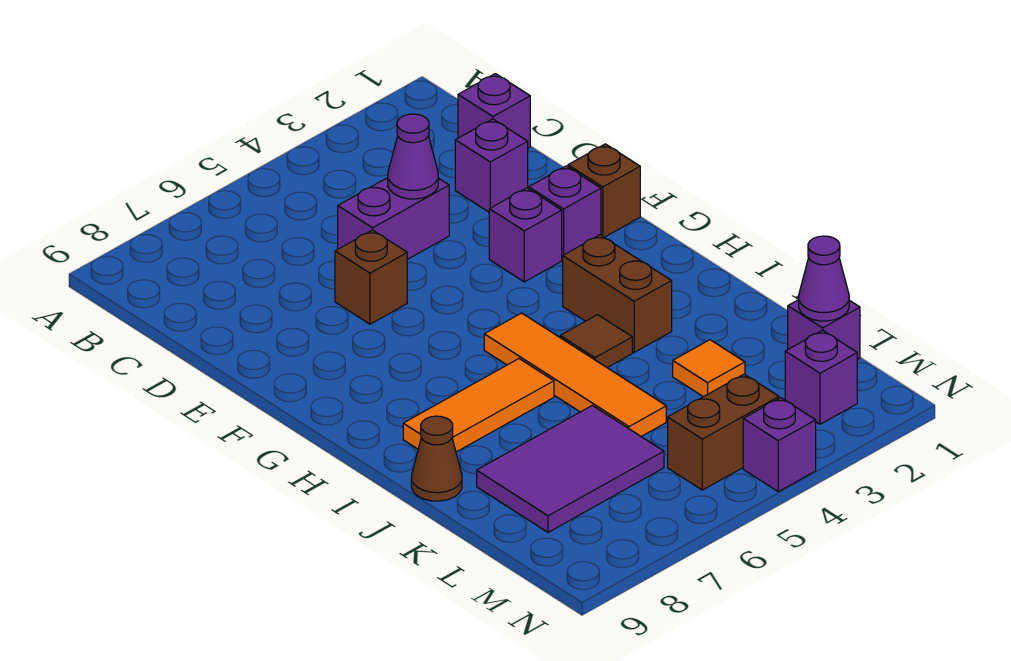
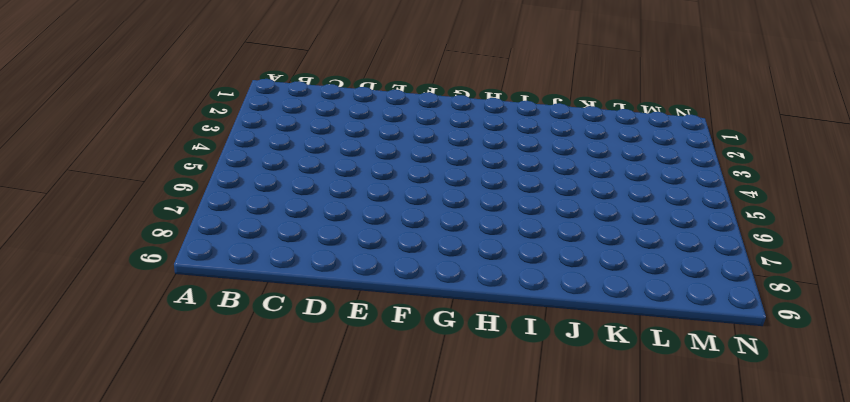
none -> purple 1x1 brick [458,74,530,148]
none -> purple 1x1 brick [455,119,528,212]
none -> purple 1x2 brick [338,178,449,259]

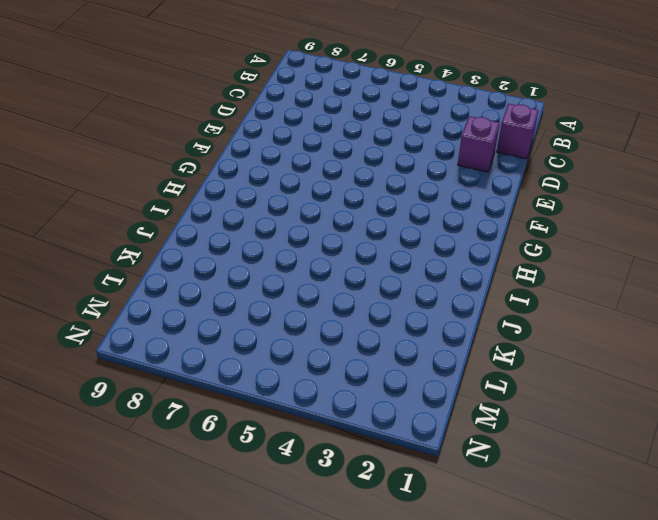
none -> purple 1x2 brick [338,178,449,259]
none -> brown 1x1 brick [335,230,407,324]
none -> brown 1x1 brick [568,144,640,237]

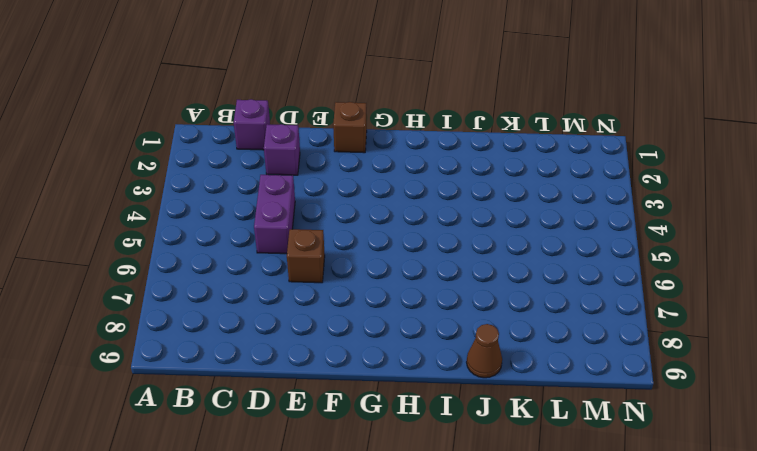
none -> purple 1x1 brick [529,166,601,259]
none -> purple 1x1 brick [489,188,562,282]
none -> brown 1x2 brick [563,235,672,352]

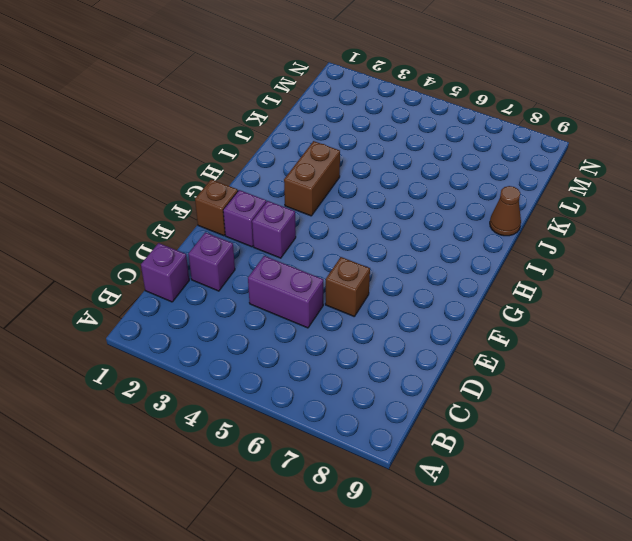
none -> orange 1x4 tile [484,313,666,436]
none -> brown 1x1 tile [560,315,632,368]
none -> orange 1x3 tile [403,359,554,452]

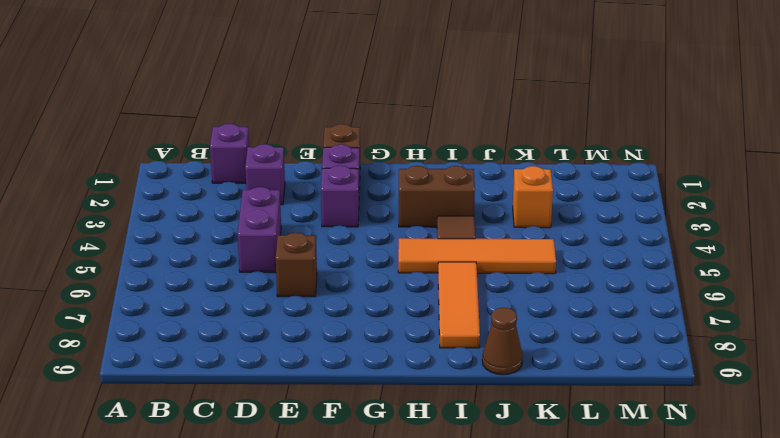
orange 1x1 brick [513,166,553,228] -> orange 1x1 tile [673,340,745,397]
none -> purple 2x3 tile [477,405,664,532]
none -> purple 1x1 brick [788,300,860,360]
none -> purple 1x1 brick [785,330,857,424]

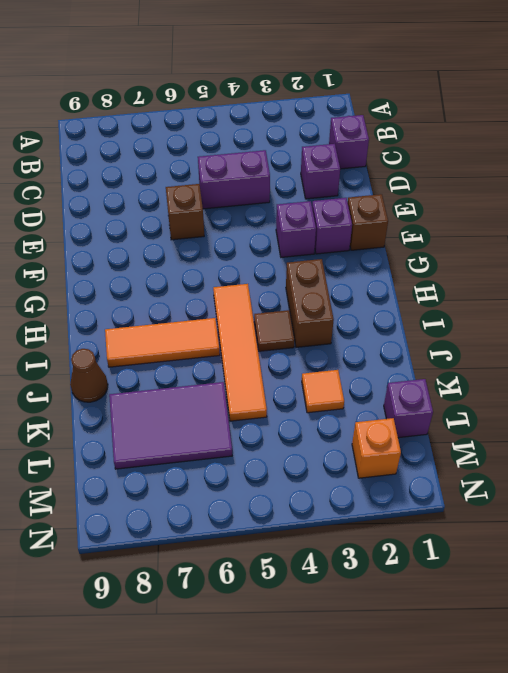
orange 1x1 brick [352,418,401,478] -> purple 1x1 brick [785,330,857,424]
none -> brown 1x2 brick [668,374,779,490]
none -> purple 1x1 brick [743,398,816,492]
none -> purple 1x1 cone [388,114,438,199]

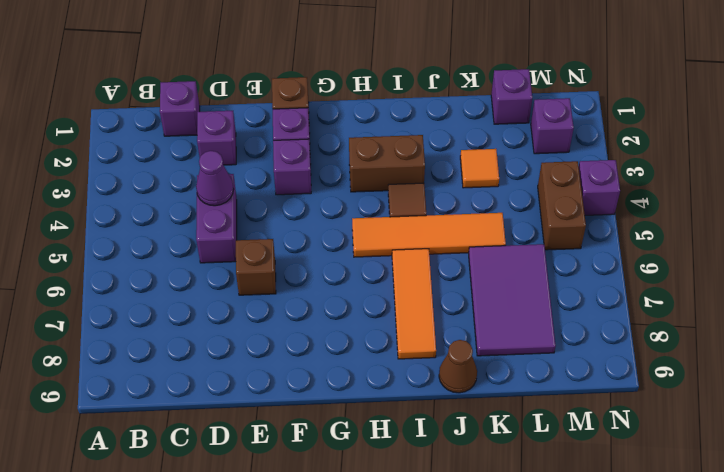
none -> purple 1x1 cone [799,236,849,321]

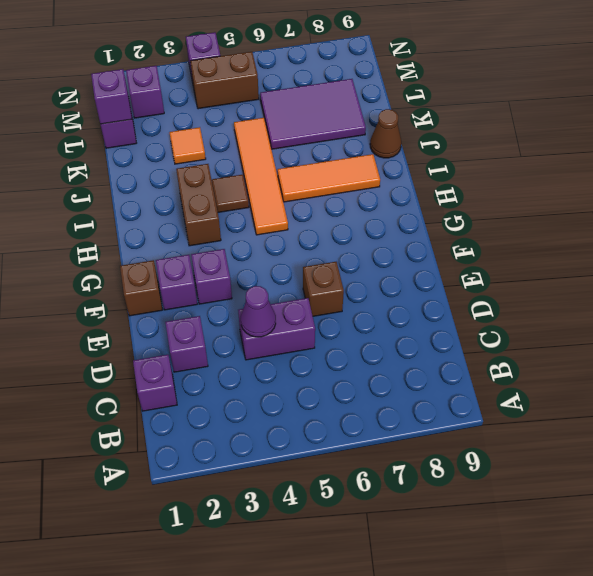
purple 1x1 brick [91,69,132,124] -> purple 1x1 cone [799,236,849,321]

